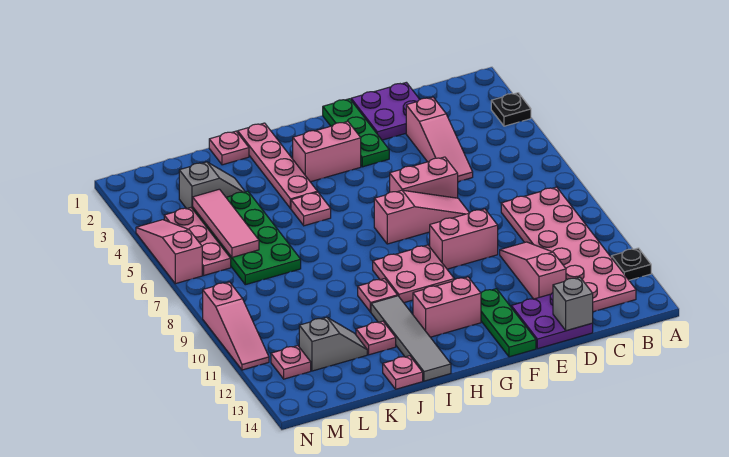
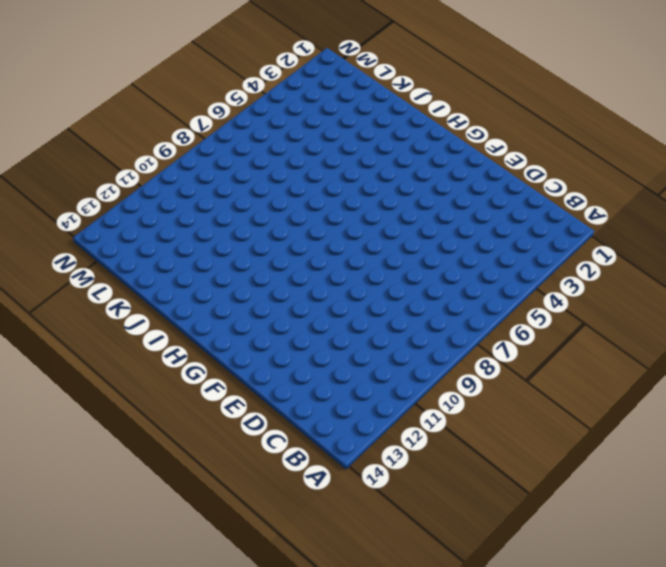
none -> black 1x1 plate [491,93,531,126]
none -> black 1x1 plate [611,248,651,280]
none -> pink 2x6 plate [501,187,636,312]
none -> purple 2x2 plate [351,82,420,140]

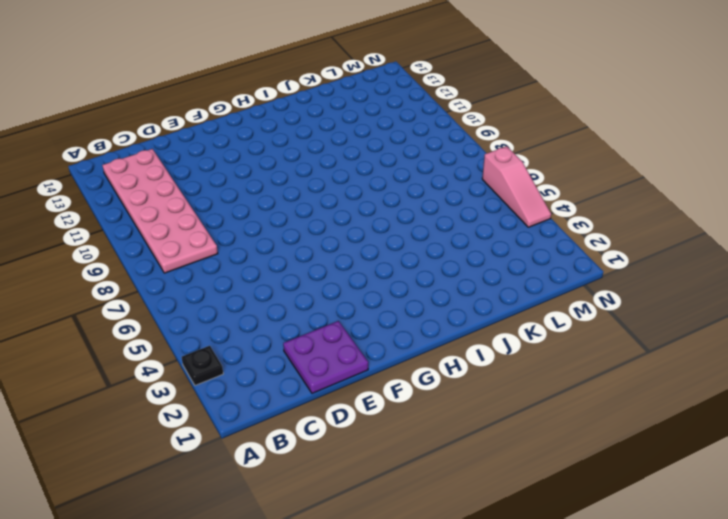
none -> black 1x1 plate [611,248,651,280]
none -> pink 1x3 slope [406,97,473,182]
none -> pink 1x3 slope [500,242,566,299]
none -> purple 2x2 plate [511,293,593,349]

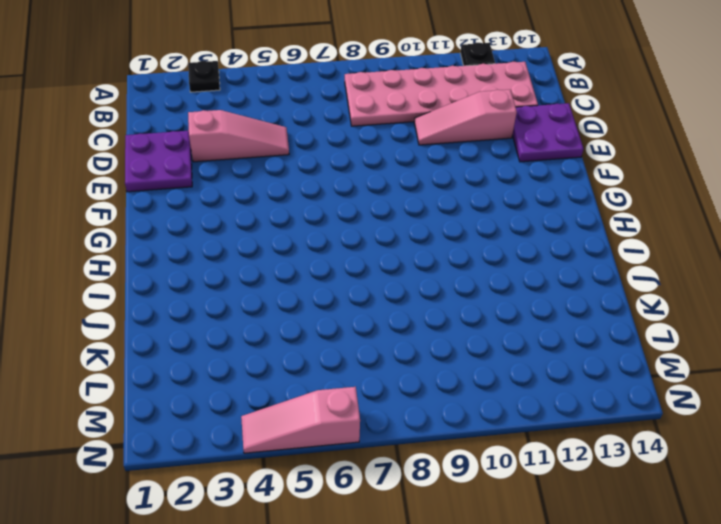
none -> pink 1x2 brick [390,157,458,198]
none -> pink 1x3 slope [374,190,469,244]
none -> pink 1x2 brick [430,209,498,269]
none -> green 1x3 plate [323,99,389,167]

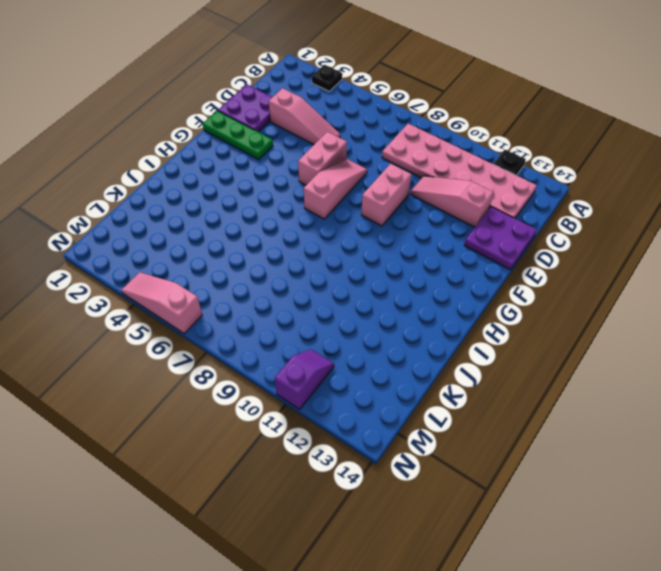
purple 1x2 slope [275,350,334,409] -> pink 1x3 slope [203,282,269,370]
none -> green 1x3 plate [481,289,536,357]
none -> pink 1x2 brick [293,122,361,182]
none -> pink 2x2 plate [373,245,454,303]
none -> pink 1x2 brick [413,277,481,337]

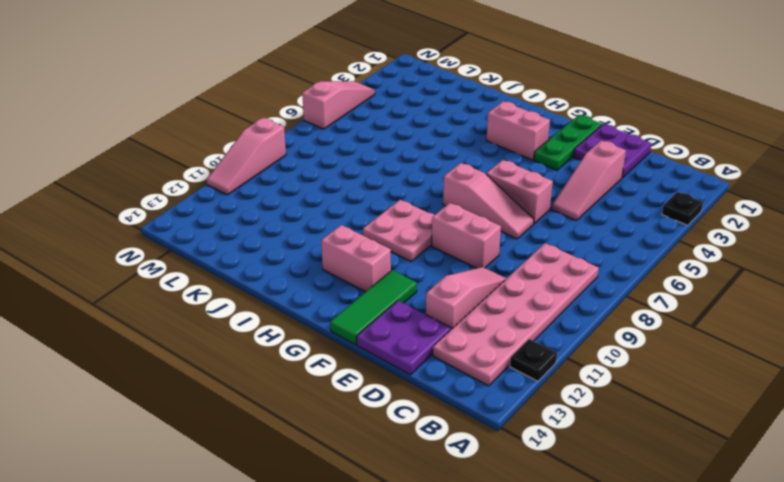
green 1x3 tile [330,270,417,345] -> green 1x3 plate [481,289,536,357]
none -> pink 1x4 plate [238,123,317,209]
none -> pink 1x1 plate [291,192,331,226]
none -> pink 1x1 plate [358,279,398,312]
none -> grey 1x4 tile [371,296,451,381]

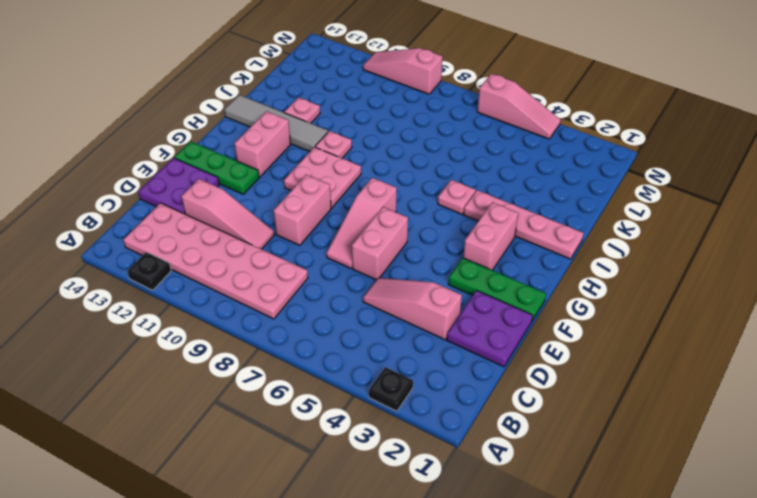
none -> pink 1x1 plate [209,131,249,165]
none -> pink 1x1 plate [383,356,423,389]
none -> grey 1x2 slope [179,162,245,209]
none -> green 2x4 plate [193,191,301,285]

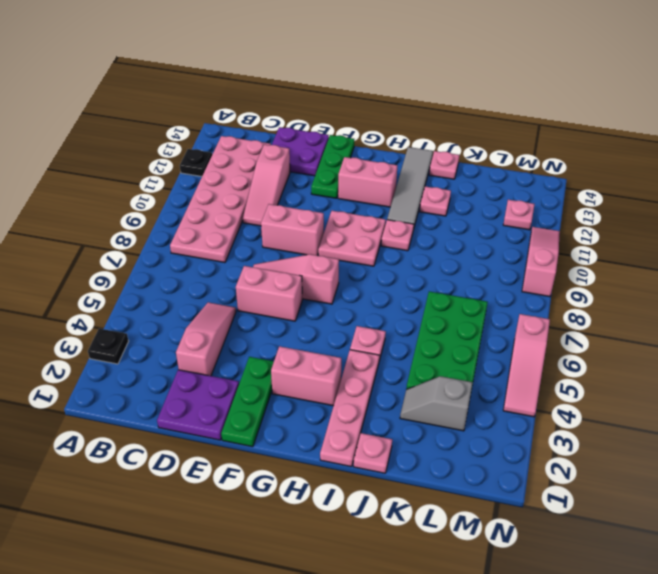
none -> grey 1x2 slope [299,317,367,371]
none -> pink 1x3 plate [164,208,231,275]
none -> grey 1x1 brick [553,277,593,331]
none -> pink 1x3 tile [193,189,259,257]

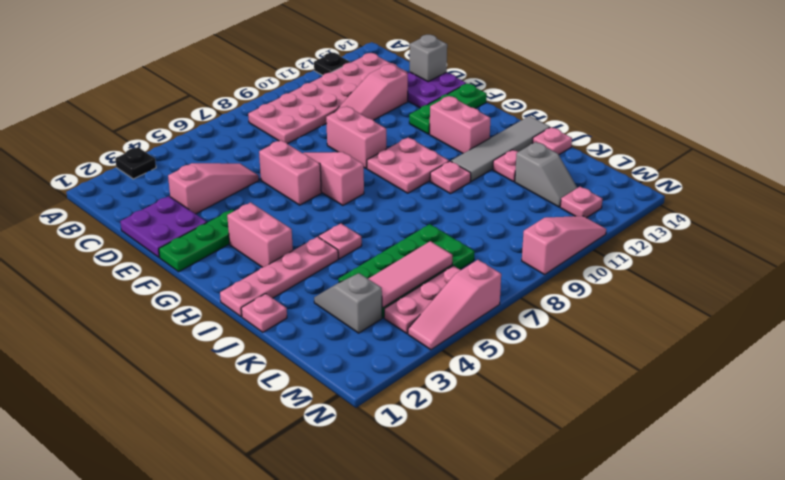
grey 1x2 slope [515,142,577,207] -> grey 1x2 slope turned to [299,317,367,371]

